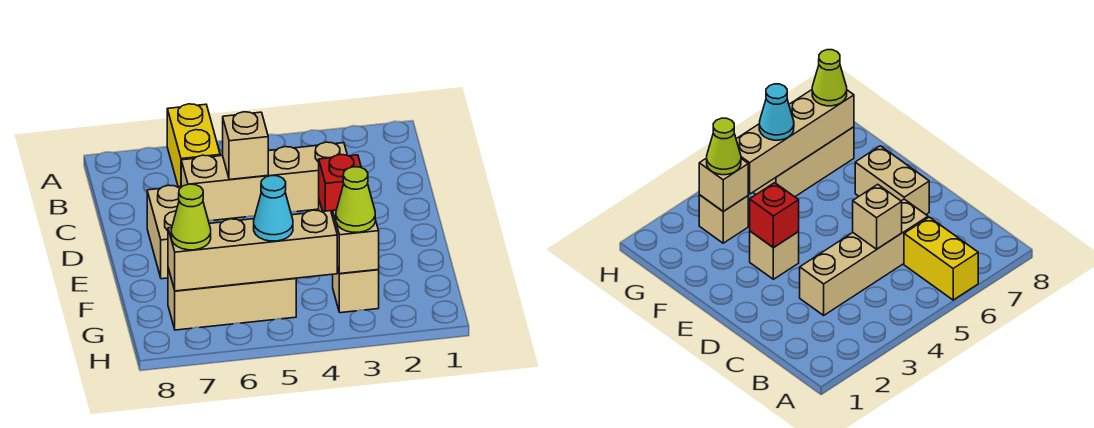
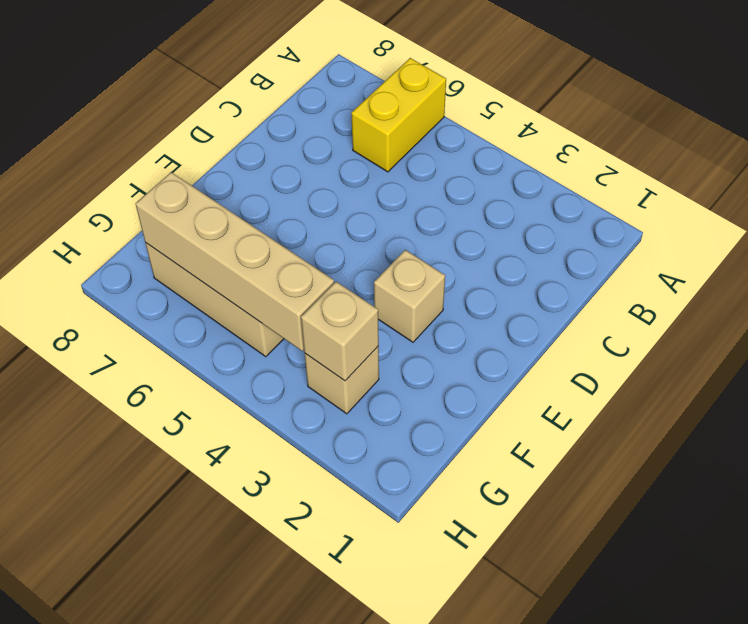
none -> tan 1x4 brick [181,142,347,220]
none -> tan 1x2 brick [147,185,182,279]
none -> tan 1x1 brick [223,112,268,180]

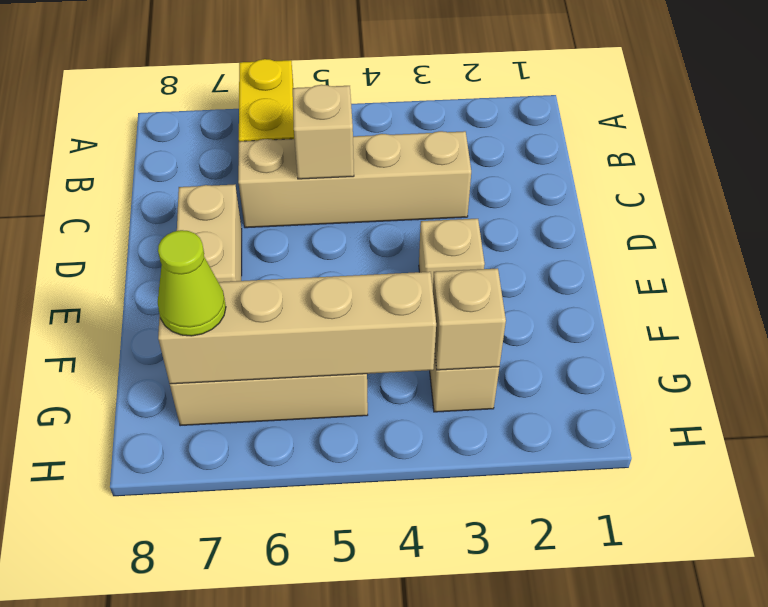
none -> red 1x1 brick [319,155,361,217]
none -> lime 1x1 cone [336,167,375,232]
none -> cyan 1x1 cone [254,176,293,241]

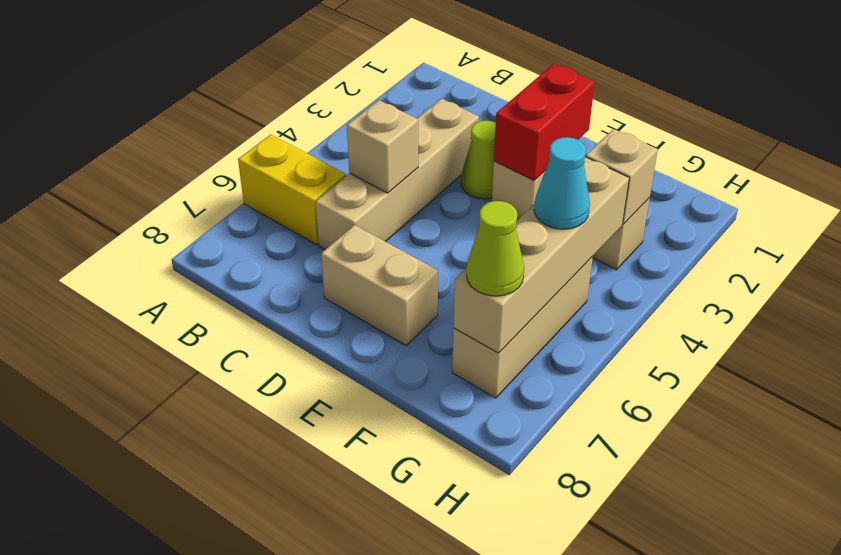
lime 1x1 cone [461,121,496,199] -> lime 1x1 cone moved to [336,167,375,232]
red 1x2 brick [494,64,595,180] -> red 1x1 brick [319,155,361,217]

